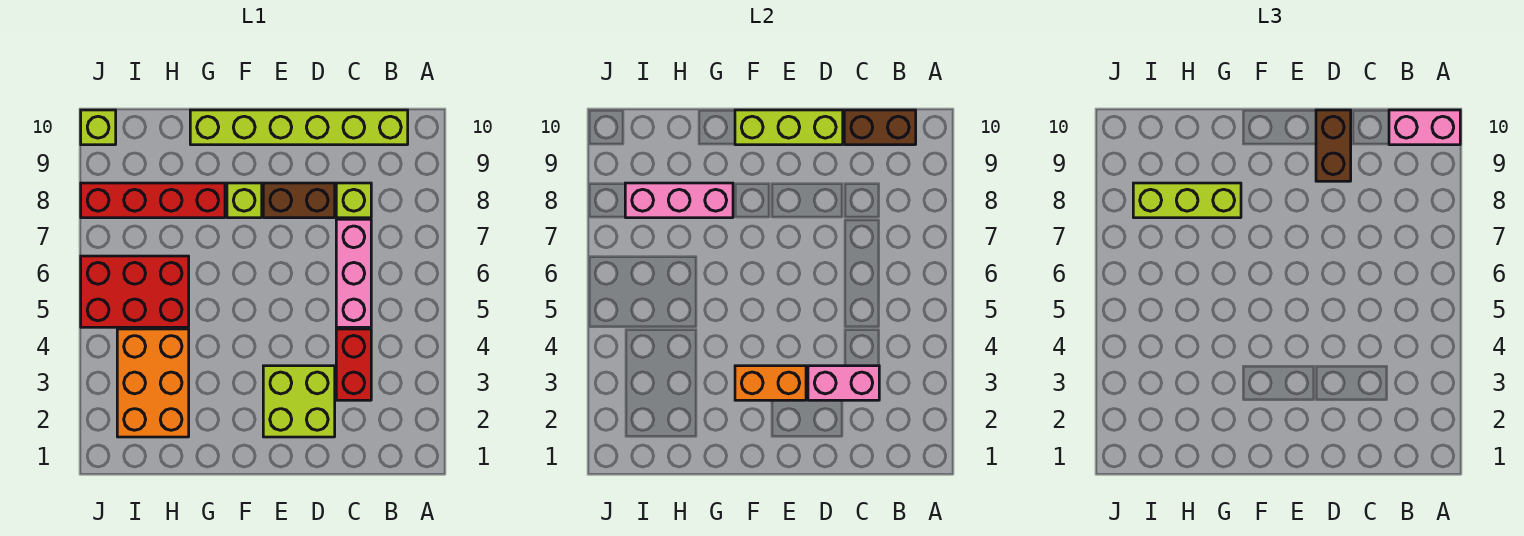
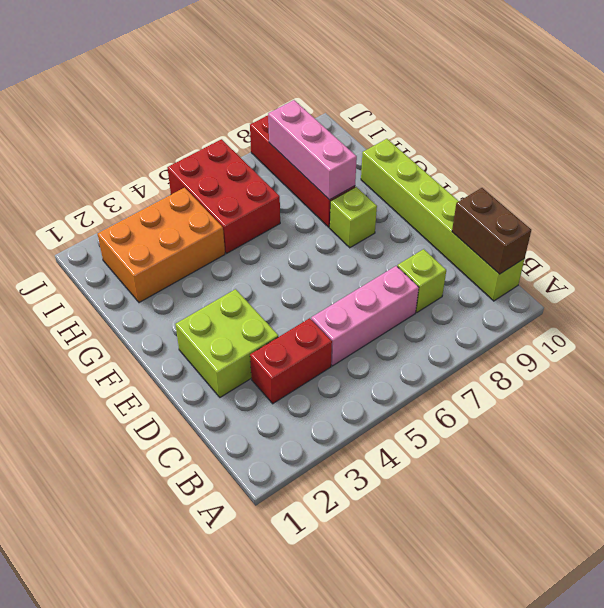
none -> brown 1x2 brick [263,183,335,218]
none -> lime 1x1 brick [81,110,116,145]
none -> pink 1x2 brick [808,366,879,400]

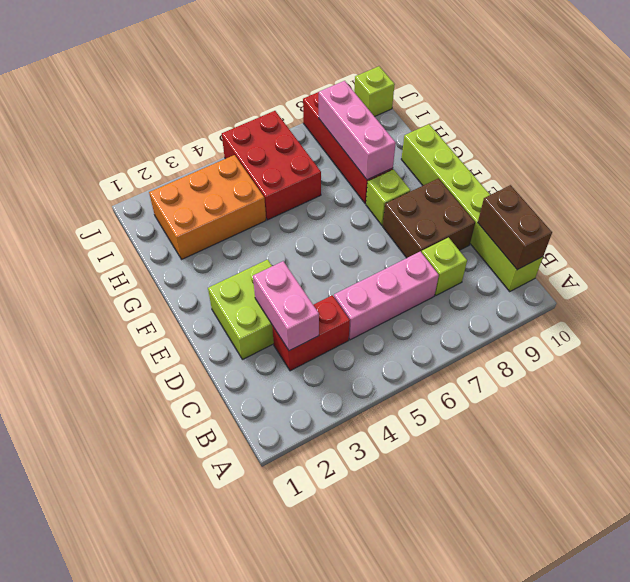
brown 2x2 brick [383,178,475,258] -> brown 1x2 brick [263,183,335,218]
none -> lime 1x3 brick [735,110,843,145]
none -> orange 1x2 brick [735,366,806,400]
none -> pink 1x2 brick [1389,110,1460,145]

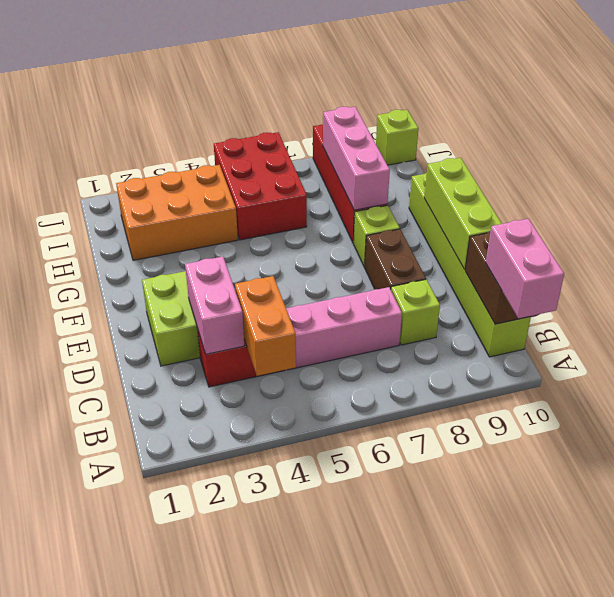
orange 1x2 brick [235,276,296,376] -> orange 1x2 brick moved to [735,366,806,400]
none -> brown 1x2 brick [1316,110,1351,181]
none -> lime 1x3 brick [1133,183,1241,218]

